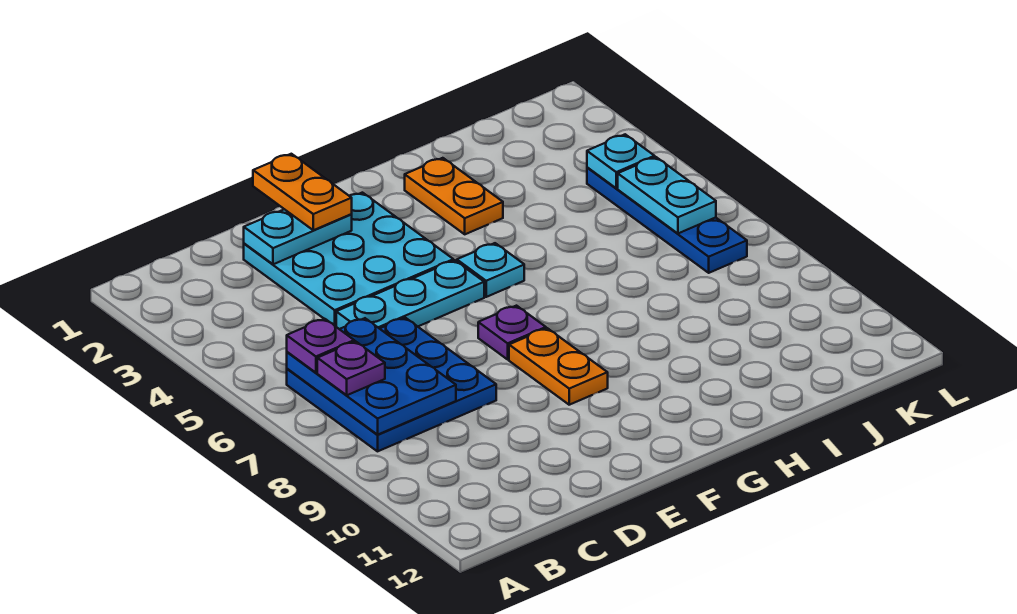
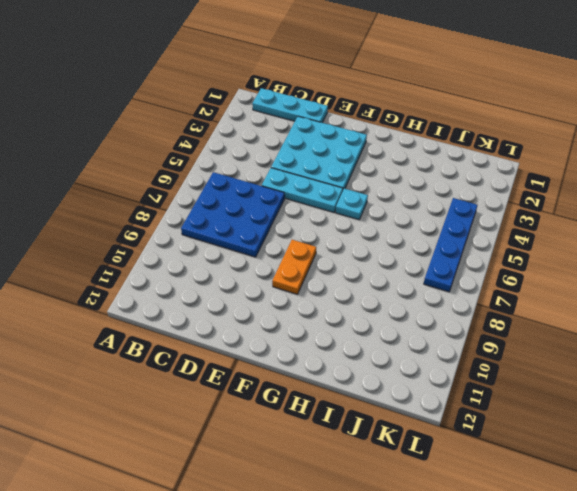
cyan 1x3 plate [252,88,328,123] -> none
none -> purple 1x1 plate [478,306,546,359]
none -> orange 1x2 plate [405,158,503,234]
none -> blue 2x3 plate [287,318,456,435]

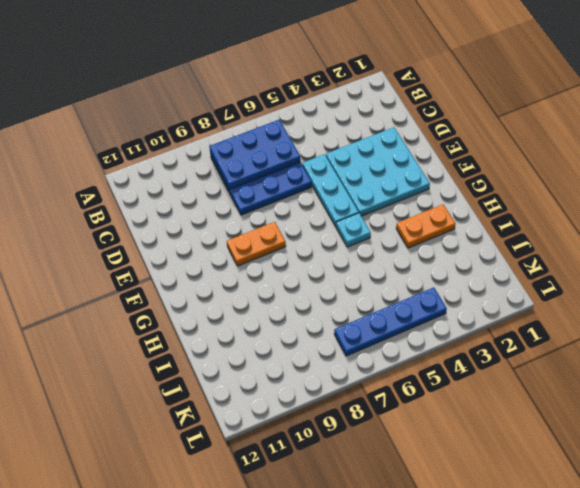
none -> purple 1x1 plate [478,306,546,359]
none -> cyan 1x2 plate [244,209,352,264]
none -> cyan 1x1 plate [587,134,655,188]

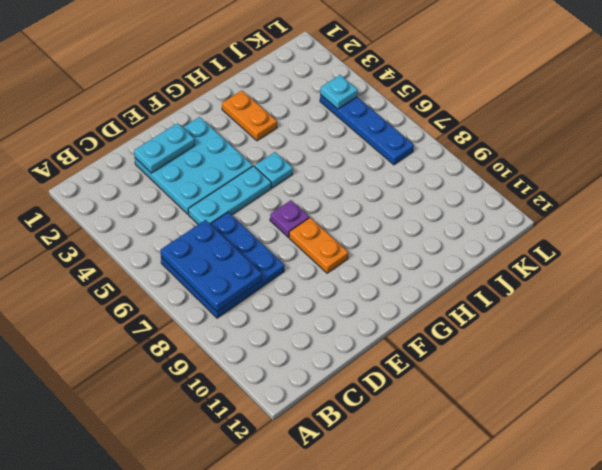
none -> cyan 1x2 plate [618,157,716,233]
none -> purple 1x1 plate [287,319,354,373]
none -> purple 1x1 plate [317,341,385,395]

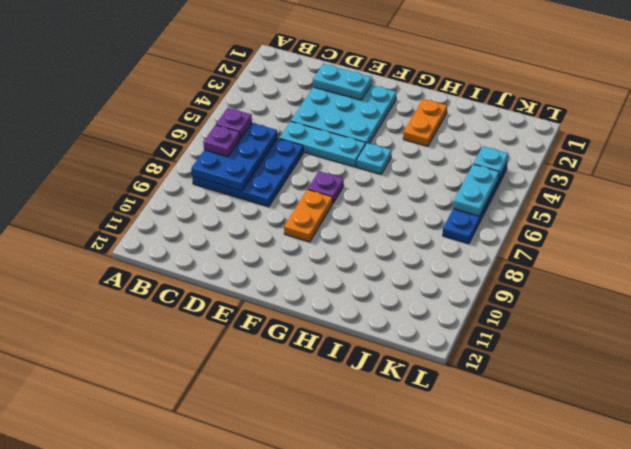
none -> orange 1x2 plate [253,154,352,230]

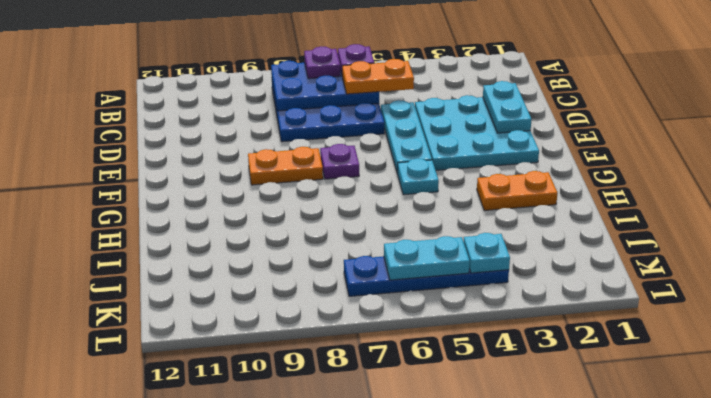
orange 1x2 plate [342,59,414,94] -> orange 1x2 plate moved to [253,154,352,230]

